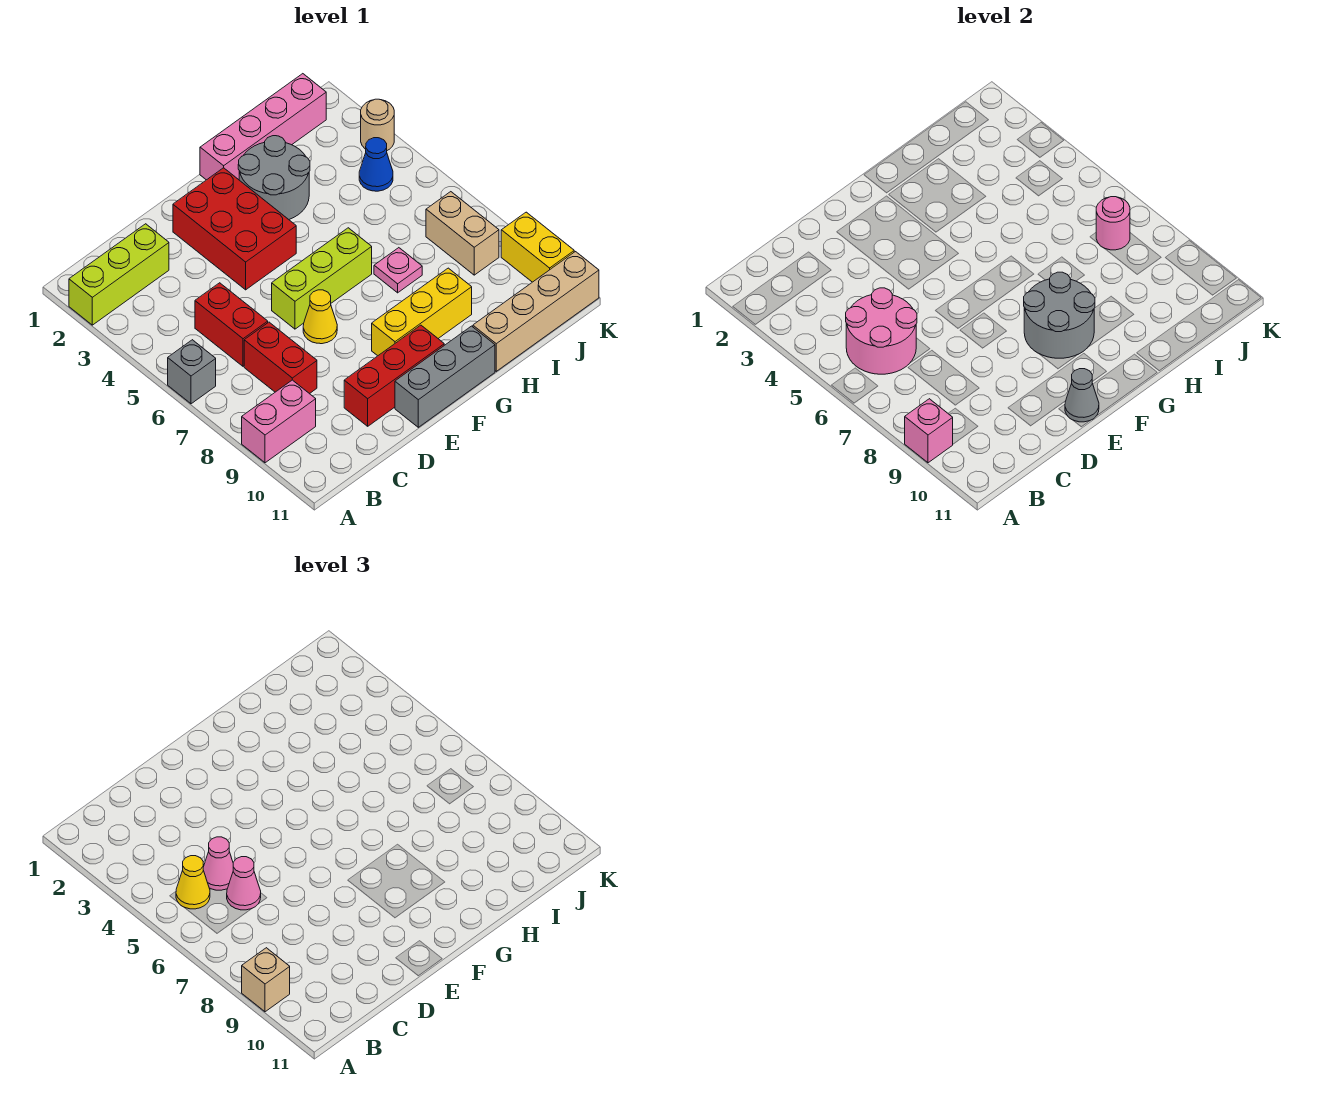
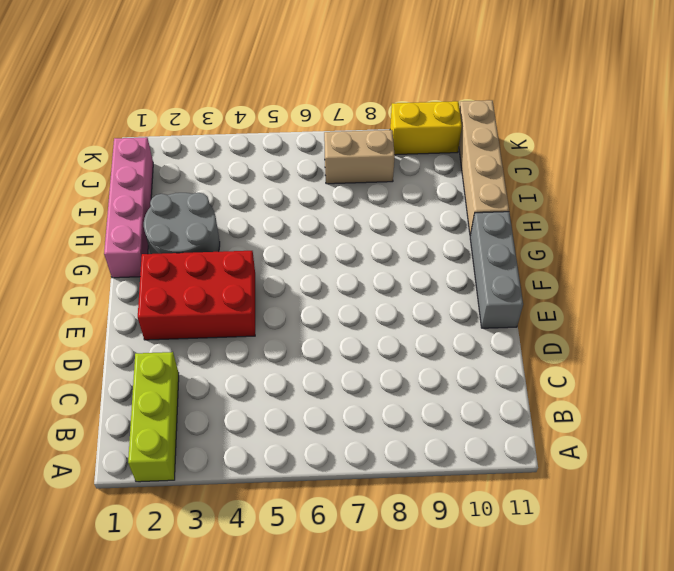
none -> grey 1x1 brick [168,340,216,404]
none -> pink 1x2 brick [242,380,316,463]
none -> red 1x2 brick [195,283,268,366]

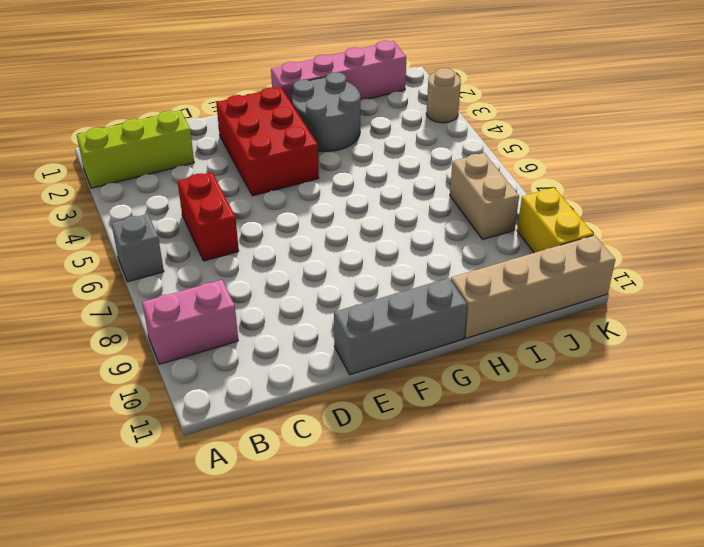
none -> red 1x2 brick [244,322,317,394]
none -> red 1x3 brick [344,325,444,426]
none -> lime 1x3 brick [272,228,372,329]

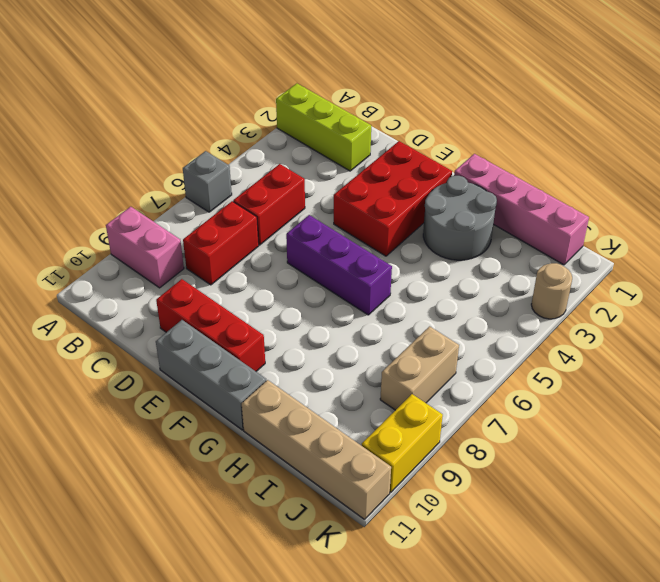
purple 1x3 brick [286,215,392,315] -> lime 1x3 brick [272,228,372,329]
none -> yellow 1x1 cone [303,290,337,344]
none -> yellow 1x3 brick [372,268,472,356]
none -> pink 1x1 plate [374,248,422,293]

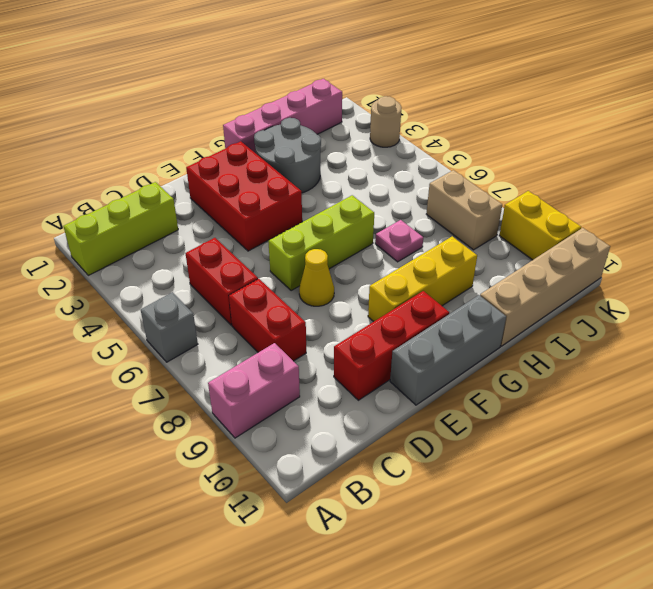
none -> blue 1x1 cone [359,138,393,191]
none -> pink 1x1 brick [905,399,953,463]
none -> pink 2x2 round brick [846,288,917,374]

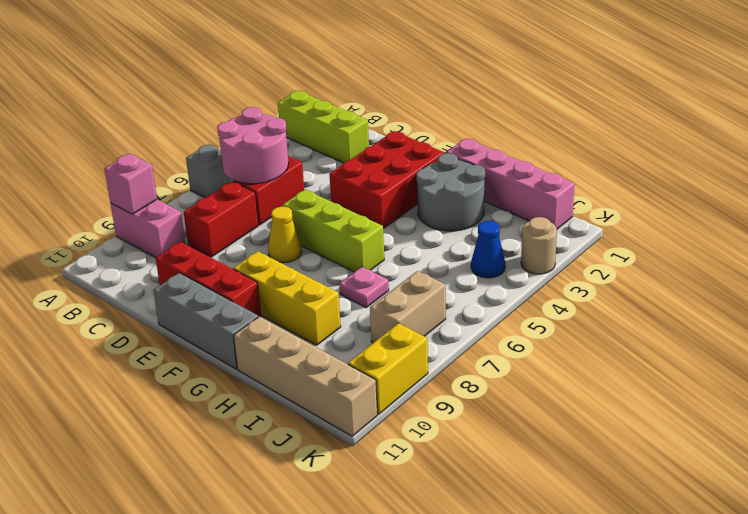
none -> grey 1x1 cone [1065,369,1099,422]
none -> grey 2x2 round brick [1024,272,1095,358]
none -> pink 1x1 round brick [1096,197,1130,250]

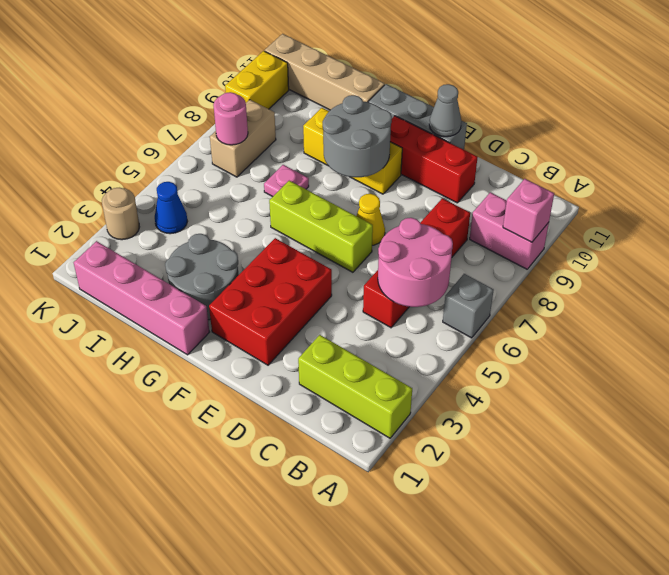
none -> tan 1x1 brick [242,948,290,1012]
none -> yellow 1x1 cone [176,856,210,909]
none -> pink 1x1 cone [203,837,233,890]

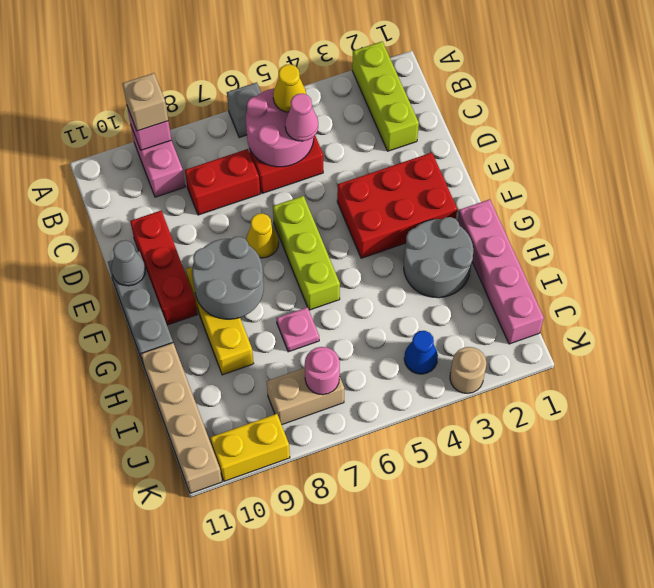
none -> pink 1x1 cone [227,857,261,910]

